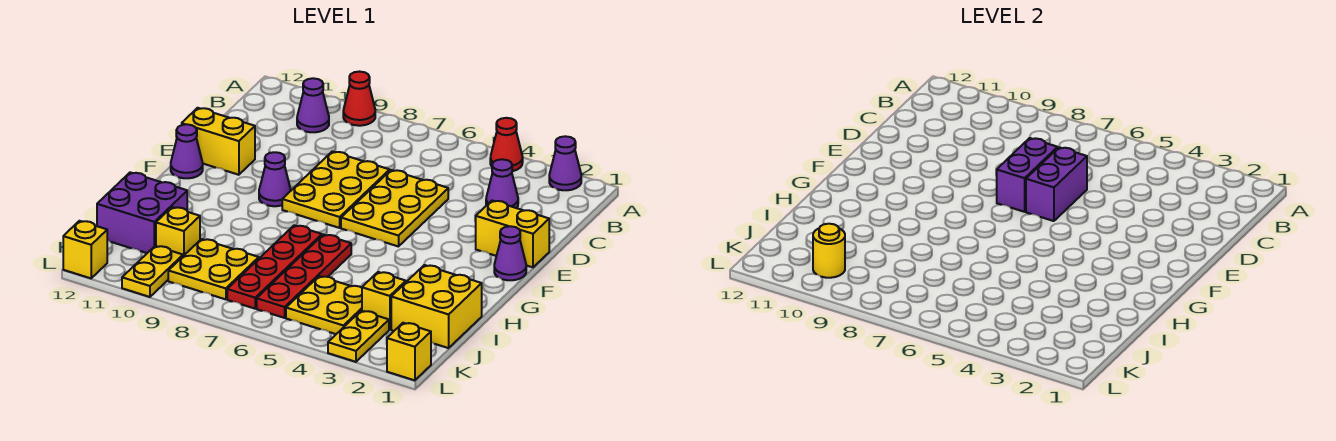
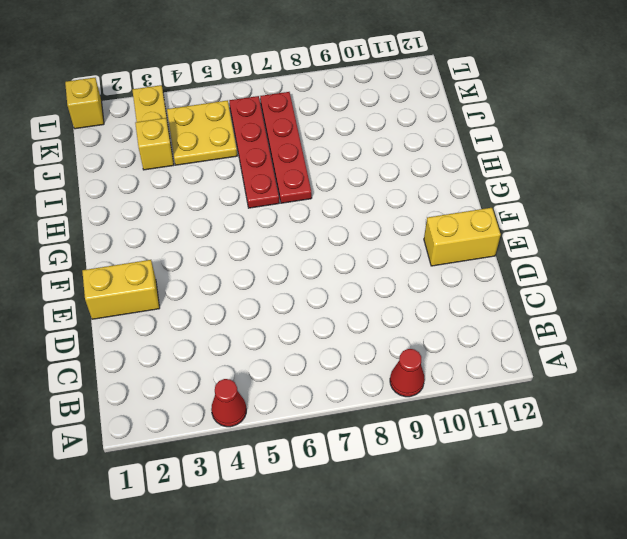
none -> purple 1x1 cone [549,136,581,190]
none -> purple 1x1 cone [297,78,329,132]
none -> purple 1x1 cone [486,159,518,208]

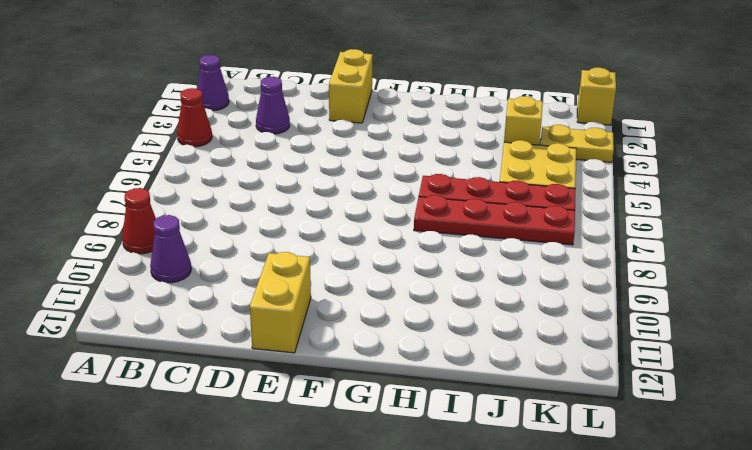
none -> yellow 2x3 plate [341,170,448,247]
none -> yellow 2x3 plate [282,151,390,228]
none -> purple 1x1 cone [494,226,526,280]

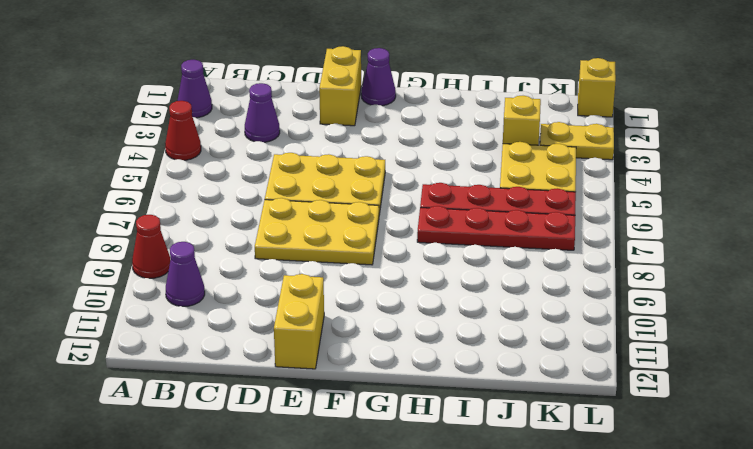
none -> purple 1x1 cone [259,152,291,206]
none -> purple 1x1 cone [171,124,203,178]
none -> yellow 2x2 brick [391,265,482,348]

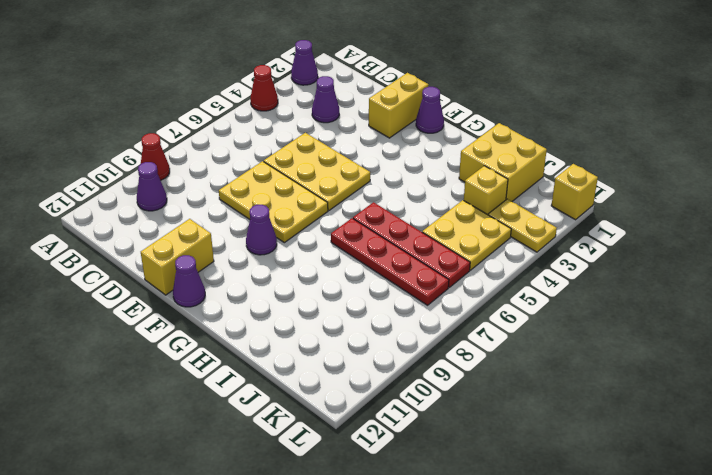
none -> purple 2x2 brick [97,172,187,253]
none -> yellow 2x2 plate [168,239,259,299]
none -> yellow 1x1 brick [156,207,200,256]

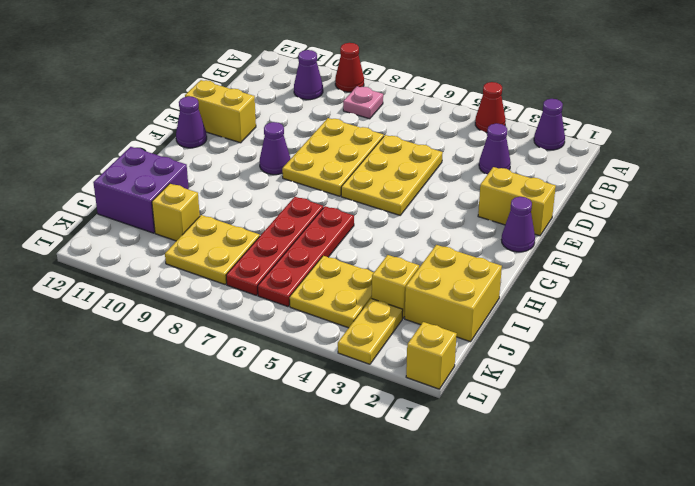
pink 1x1 plate [343,86,383,119] -> none
none -> yellow 1x2 plate [122,246,183,297]
none -> yellow 1x1 brick [63,221,107,278]
none -> purple 1x2 brick [1026,147,1087,221]

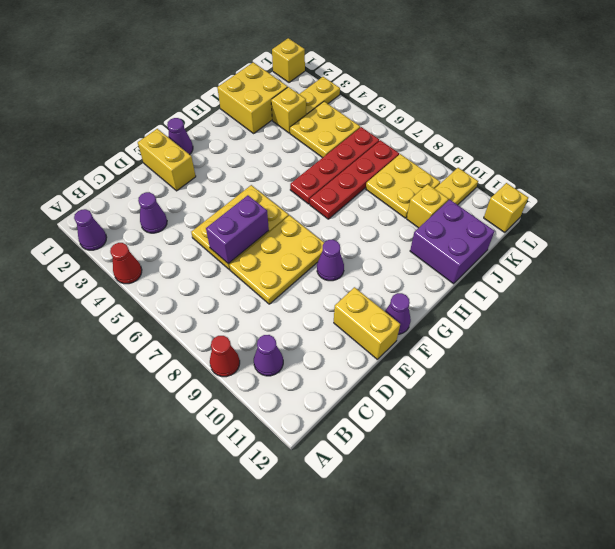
none -> purple 1x2 brick [997,138,1058,212]
none -> yellow 1x1 round brick [813,224,845,278]

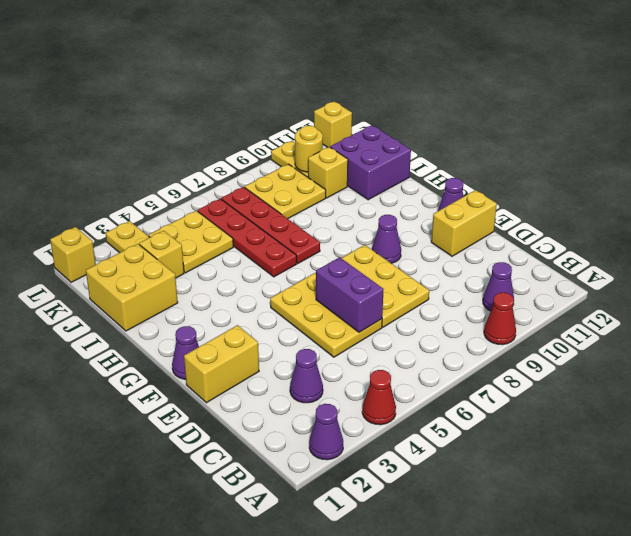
none -> purple 1x2 brick [997,138,1058,212]

